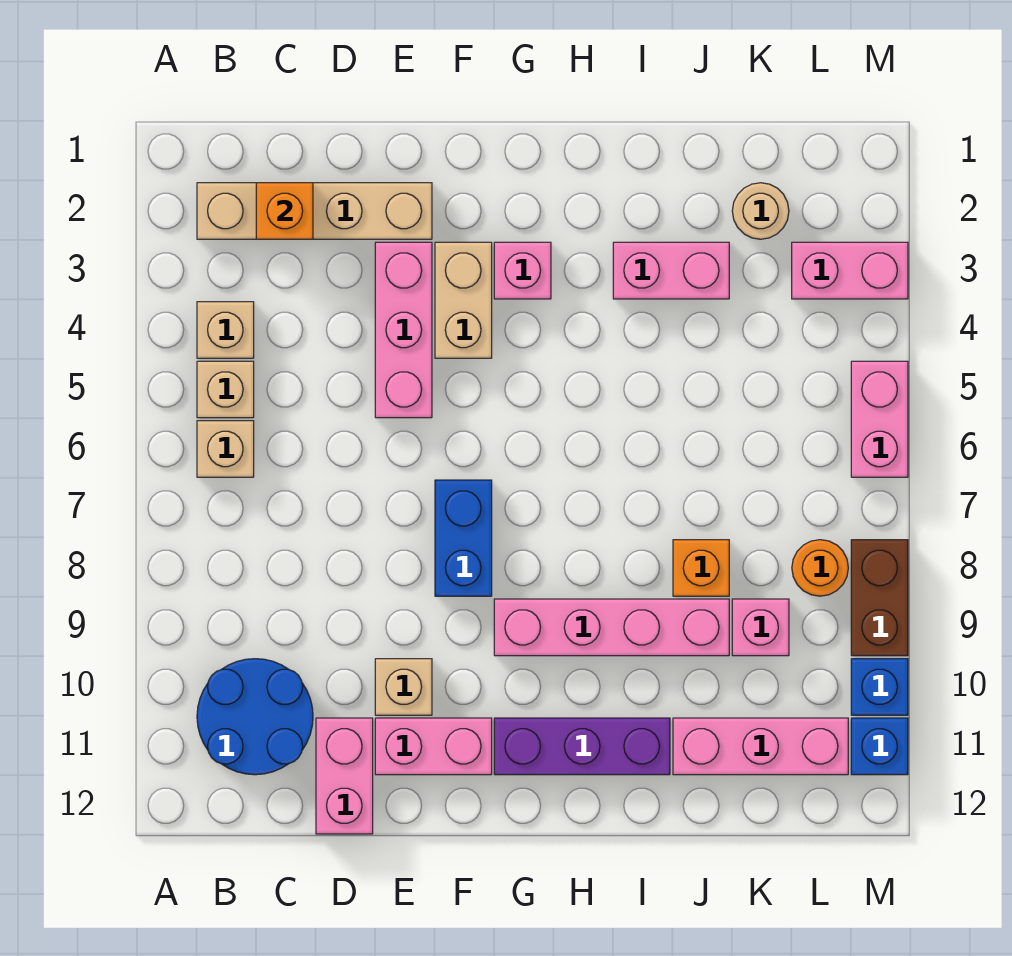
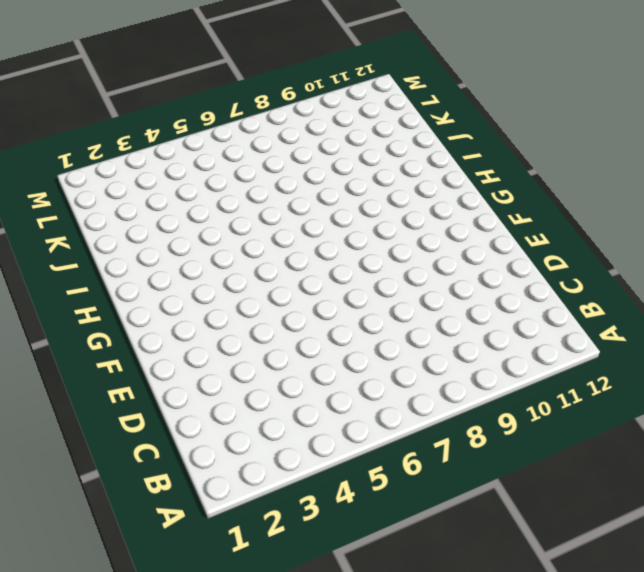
none -> tan 1x4 brick [197,183,432,239]
none -> tan 1x1 brick [197,302,254,358]
none -> tan 1x1 brick [197,361,254,418]

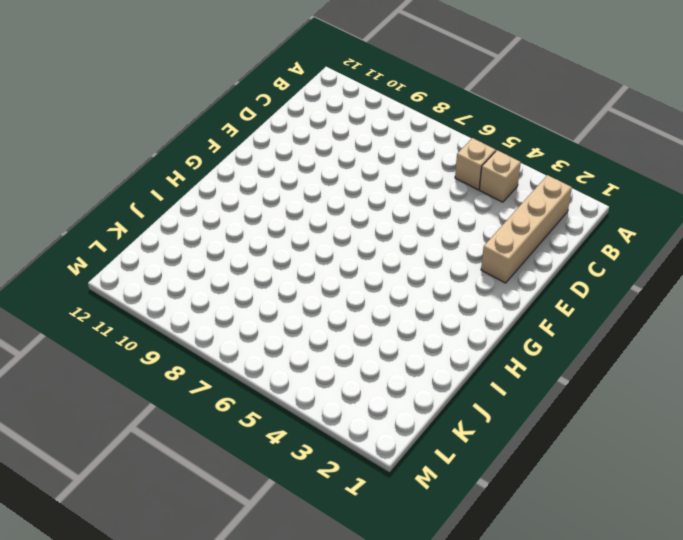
none -> tan 1x1 brick [197,421,254,477]
none -> blue 2x2 round brick [197,659,313,775]
none -> pink 1x2 brick [316,718,373,834]

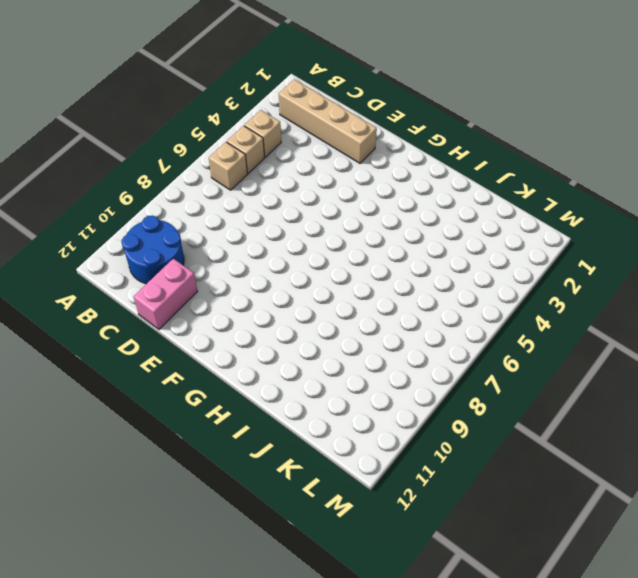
none -> pink 1x3 brick [375,242,432,418]
none -> tan 1x1 brick [375,659,432,715]
none -> pink 1x2 brick [375,718,492,775]

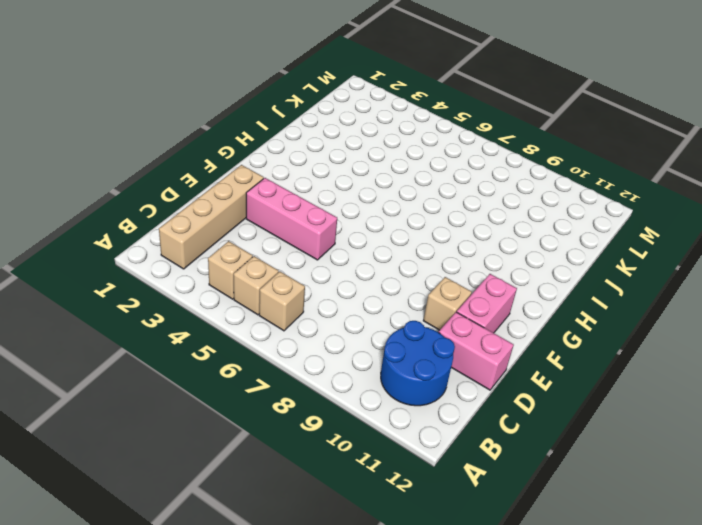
none -> tan 1x2 brick [435,242,492,358]
none -> blue 1x2 brick [435,480,492,596]
none -> pink 1x1 brick [494,242,551,299]

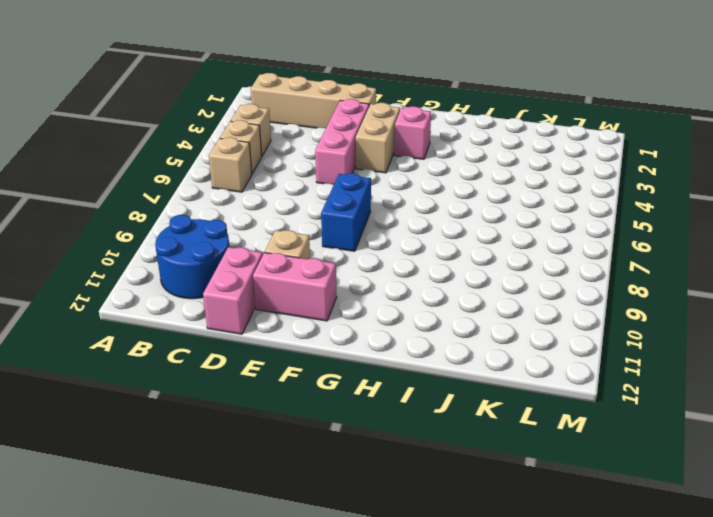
none -> pink 1x4 brick [494,599,729,656]
none -> purple 1x3 brick [494,718,670,775]
none -> pink 1x2 brick [613,242,729,299]

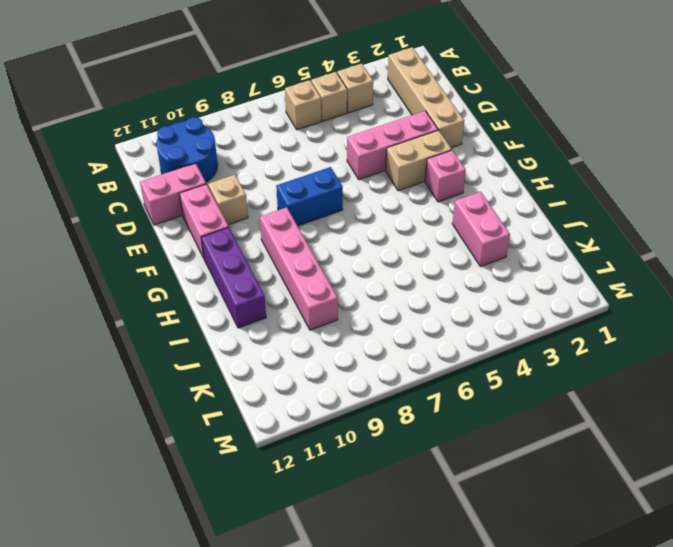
none -> orange 1x1 brick [673,540,729,596]
none -> pink 1x3 brick [673,718,848,775]
none -> tan 1x1 round brick [732,183,789,239]

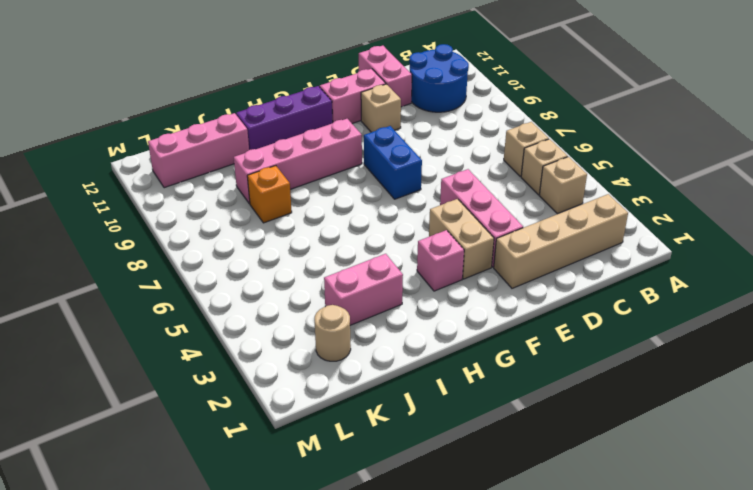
none -> pink 1x1 brick [732,599,789,656]
none -> pink 1x2 brick [792,242,908,299]
none -> orange 1x1 round brick [792,540,848,596]

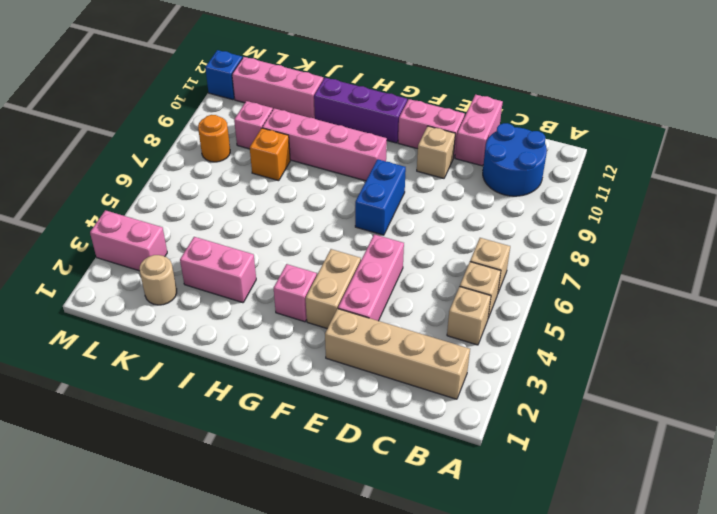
none -> pink 1x2 brick [851,361,908,477]
none -> brown 1x2 brick [851,540,908,656]
none -> blue 1x1 brick [851,659,908,715]

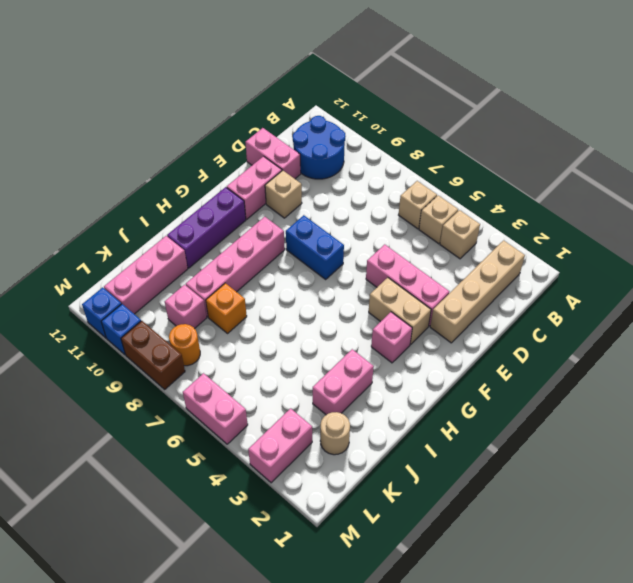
none -> orange 1x1 brick [256,183,313,239]

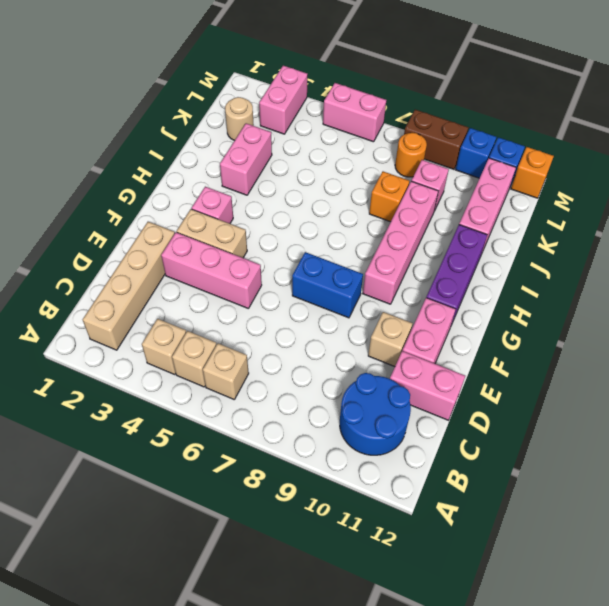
orange 1x1 brick [511,147,554,198] -> orange 1x1 brick moved to [256,183,313,239]

